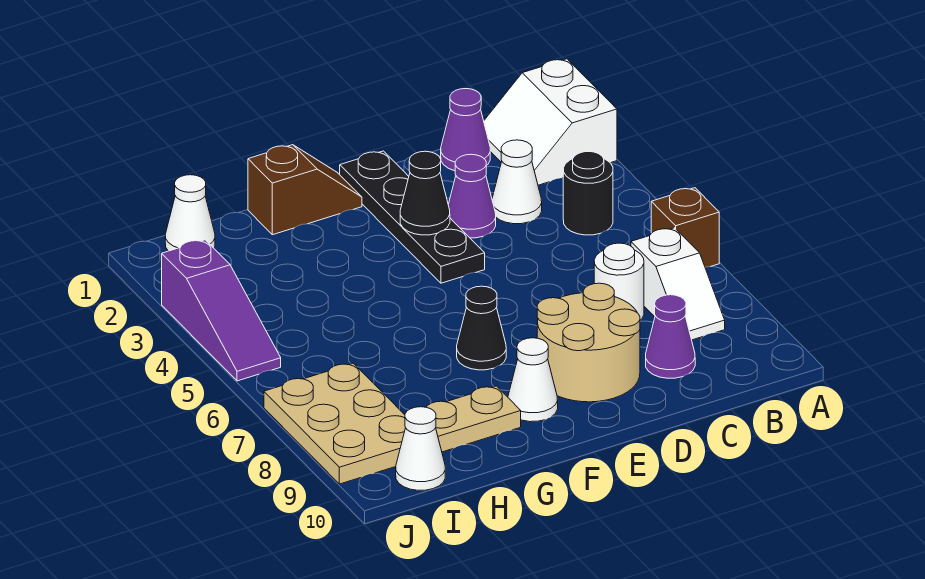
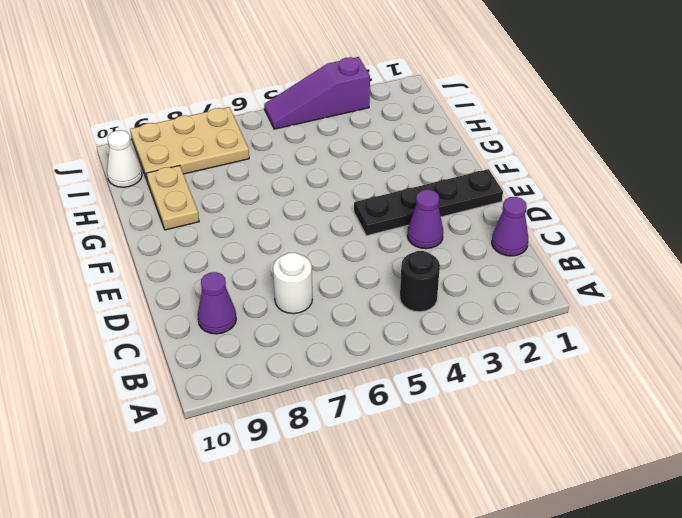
none -> white 2x2 slope [484,59,617,185]
none -> brown 1x1 brick [651,188,719,267]
none -> white 1x2 slope [631,228,725,340]

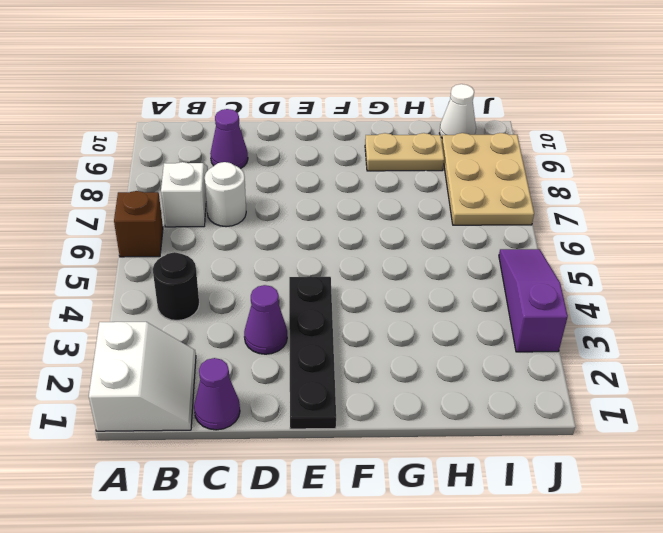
none -> white 1x1 cone [492,140,542,224]
none -> tan 2x2 round brick [537,283,640,402]
none -> brown 1x2 slope [248,145,362,235]

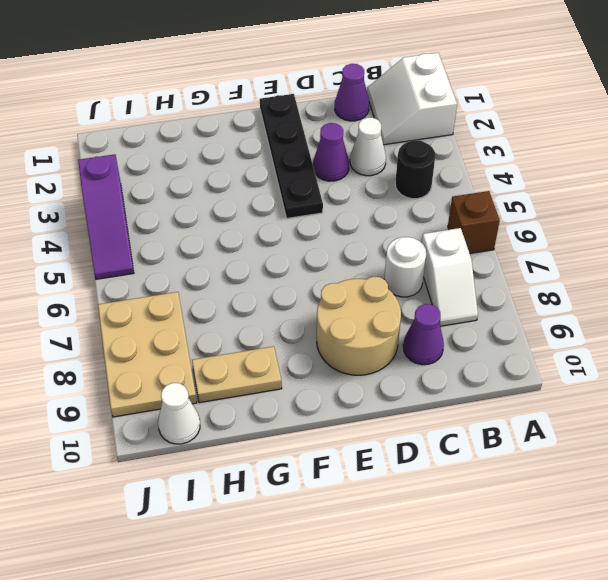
none -> brown 1x2 slope [248,145,362,235]
none -> black 1x1 cone [457,286,506,370]
none -> white 1x1 cone [508,338,558,422]

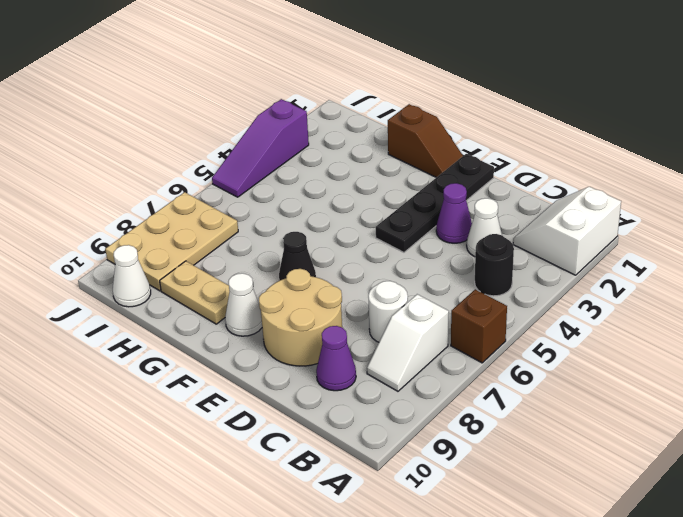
none -> purple 1x1 cone [441,89,490,171]
none -> white 1x1 cone [165,175,215,251]
none -> black 1x1 cone [400,151,450,235]

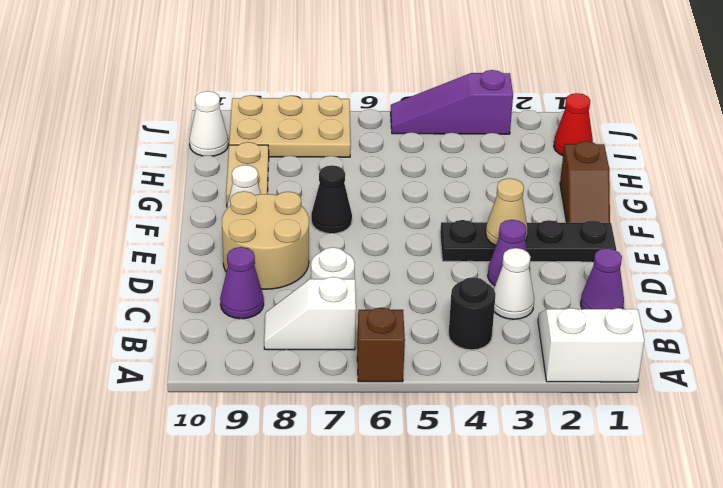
tan 1x1 cone [486,178,528,246] -> black 1x1 cone [400,151,450,235]
red 1x1 cone [554,93,593,156] -> white 1x1 cone [165,175,215,251]

